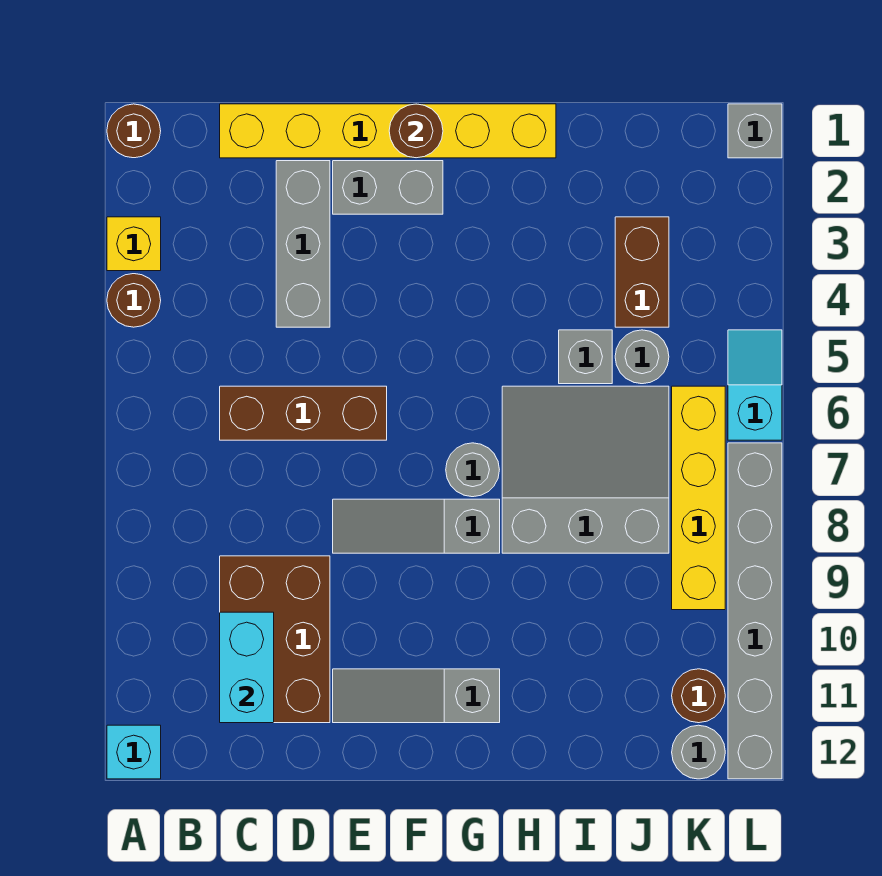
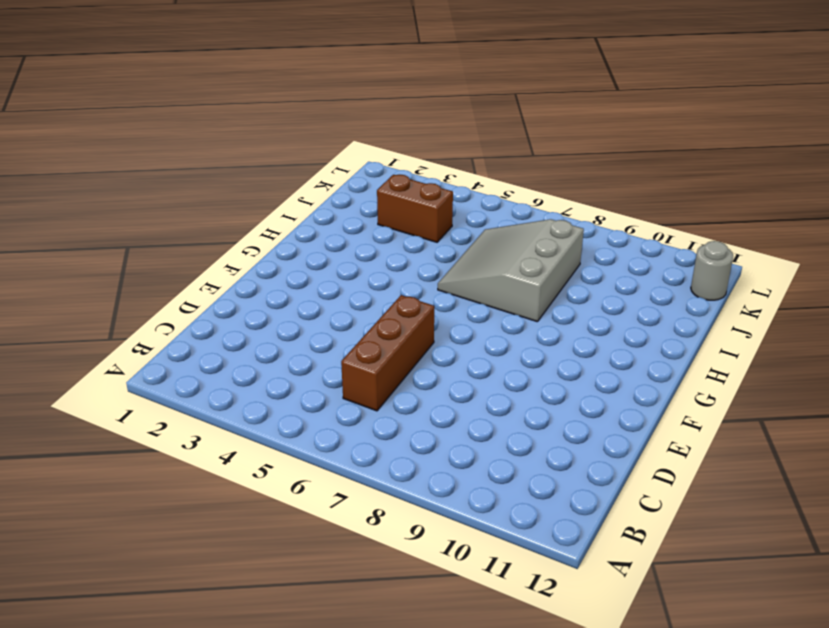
none -> brown 1x1 round brick [107,104,161,158]
none -> yellow 1x1 brick [107,217,161,271]
none -> brown 1x1 round brick [107,274,161,327]

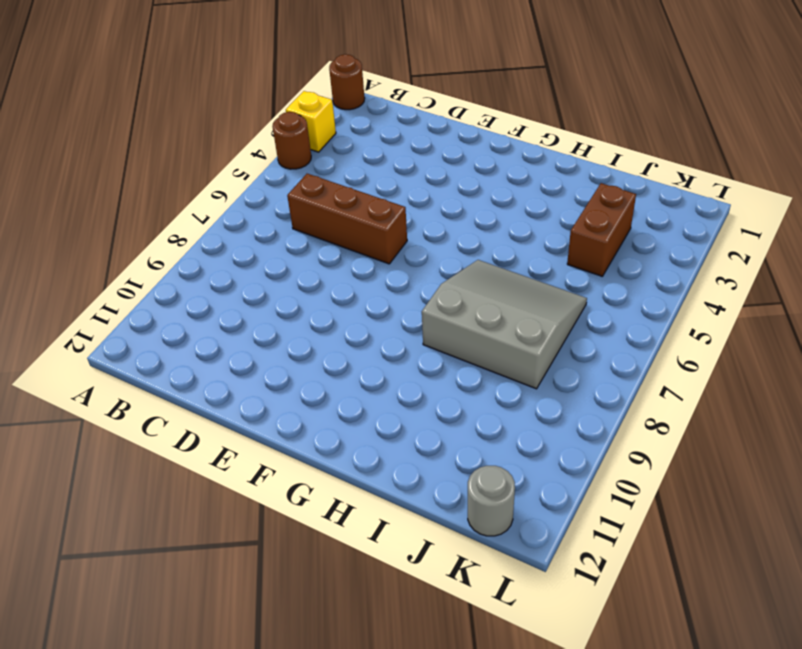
none -> cyan 1x1 brick [107,725,161,779]
none -> yellow 1x6 brick [220,104,556,158]
none -> brown 2x3 brick [220,556,330,723]

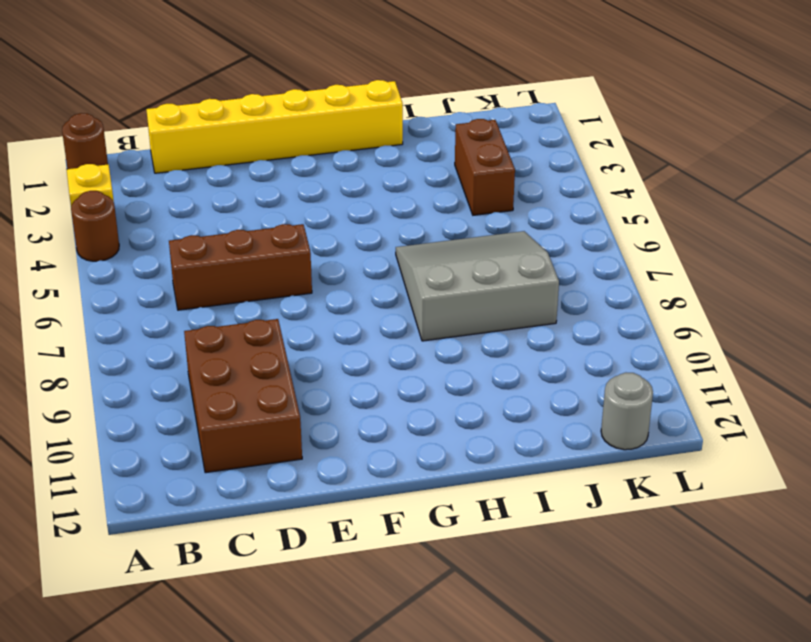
none -> cyan 1x1 brick [107,725,161,779]
none -> grey 1x3 brick [276,161,330,327]
none -> grey 1x2 brick [333,161,443,214]

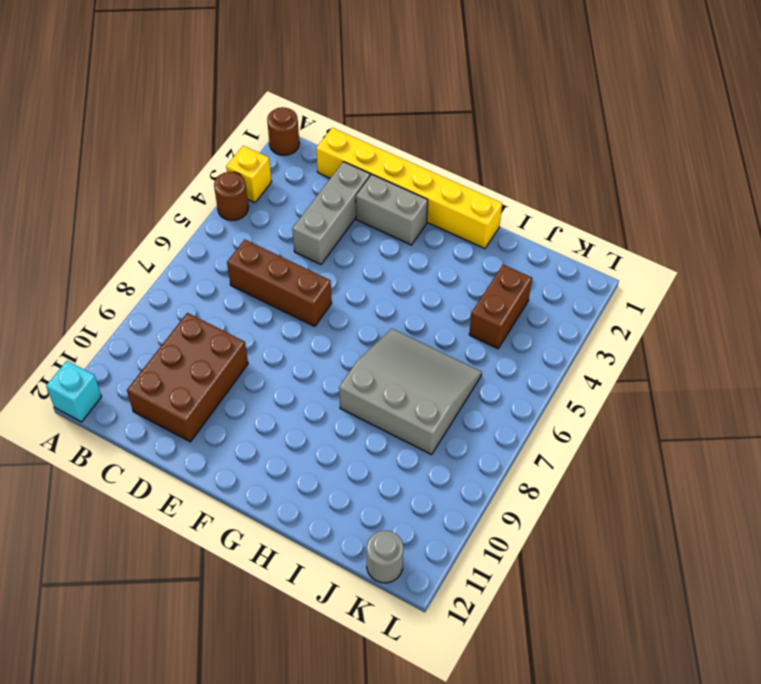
none -> grey 1x3 slope [333,499,500,553]
none -> grey 1x3 slope [333,669,500,723]
none -> grey 1x1 round brick [446,443,499,497]

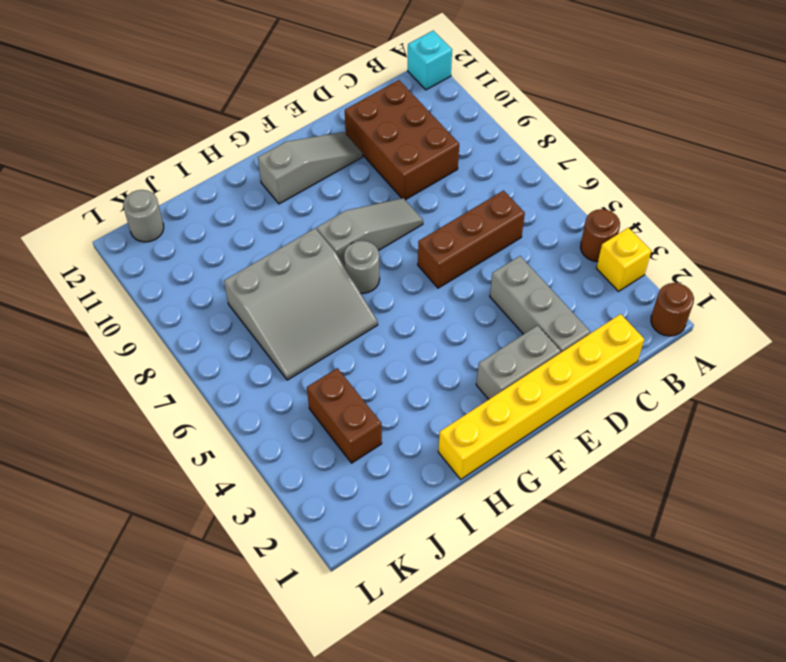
none -> grey 1x1 brick [559,330,612,384]
none -> grey 1x1 round brick [615,330,669,384]
none -> yellow 1x4 brick [672,386,725,610]

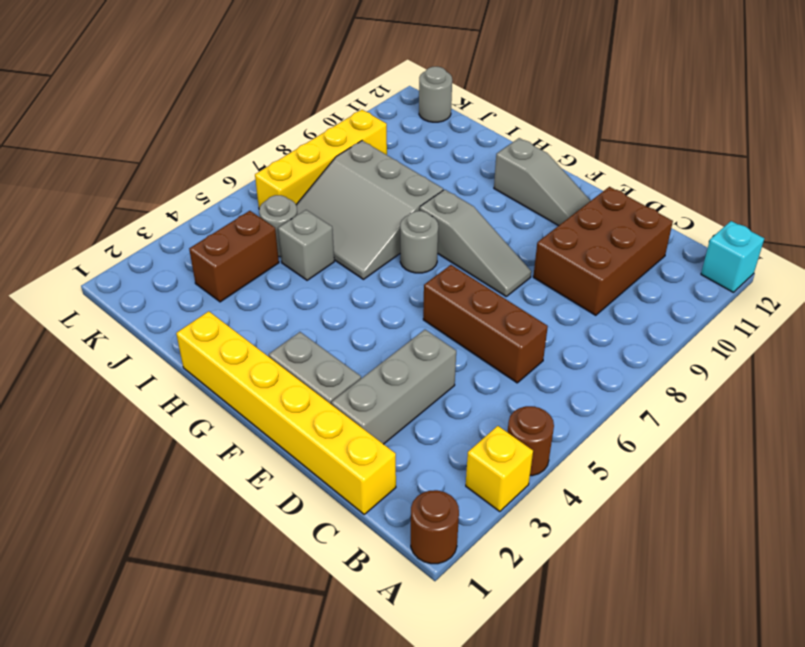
none -> brown 1x1 round brick [672,669,725,723]
none -> grey 1x1 brick [728,104,782,158]
none -> cyan 1x2 slope [728,330,782,440]

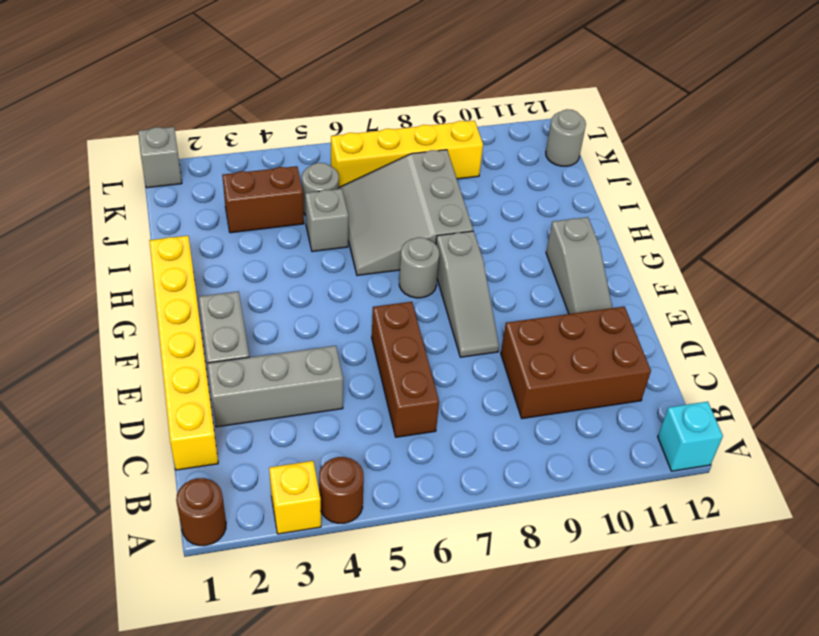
none -> brown 1x1 round brick [672,669,725,723]
none -> cyan 1x2 slope [728,330,782,440]
none -> grey 1x6 brick [728,443,782,779]

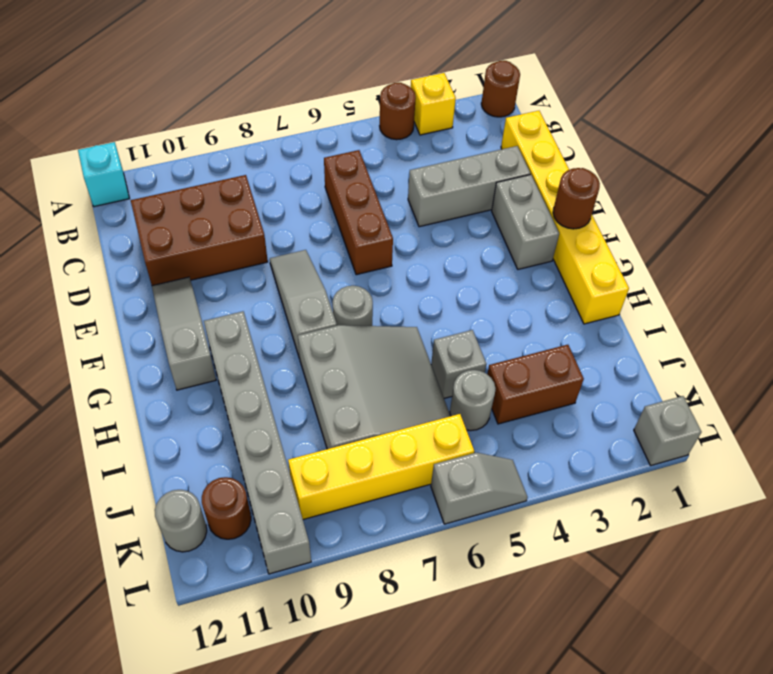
grey 1x6 brick [204,311,311,574] -> grey 1x6 brick turned to [728,443,782,779]
grey 1x2 slope [431,453,528,524] -> cyan 1x2 slope [728,330,782,440]
none -> cyan 1x2 brick [220,612,274,723]

